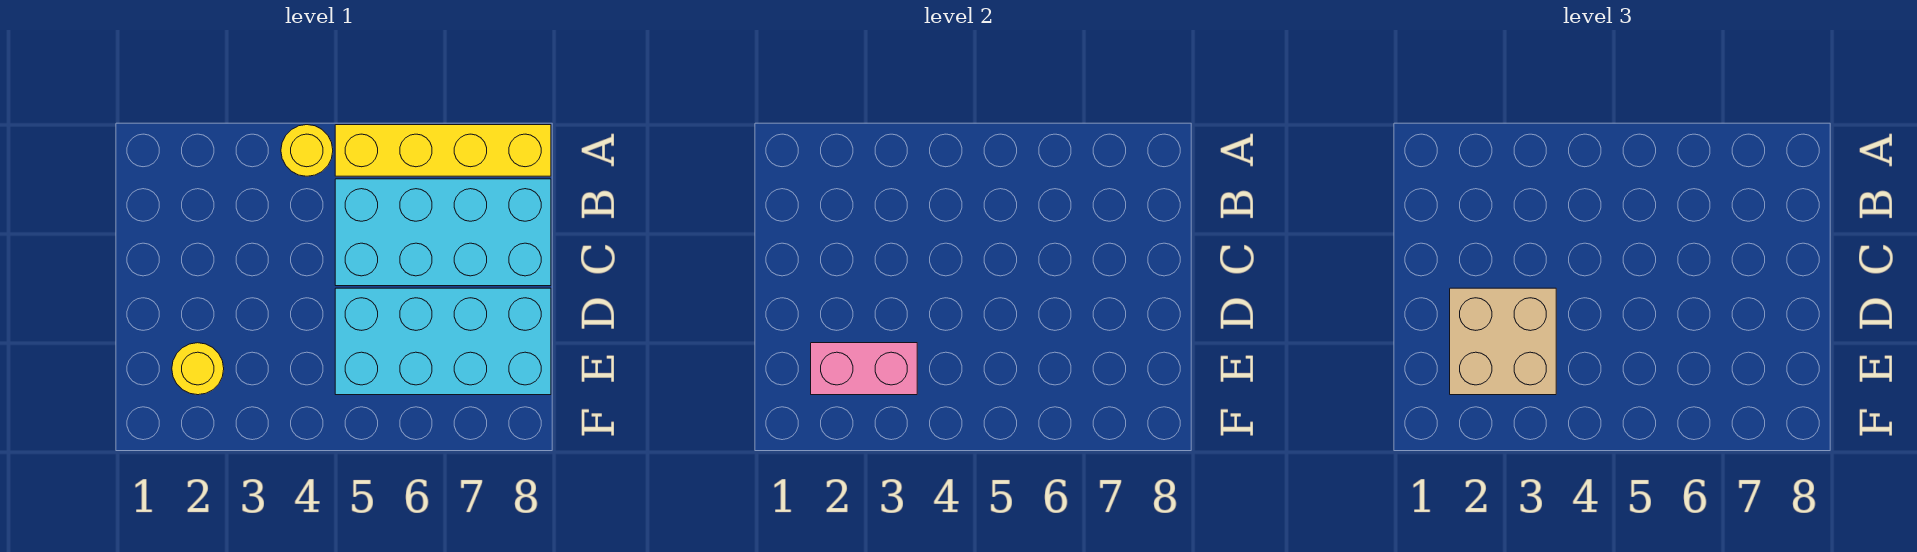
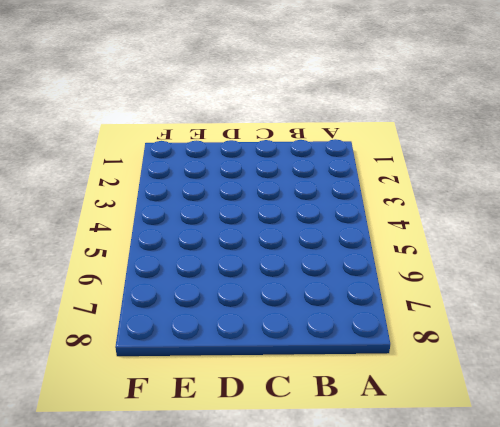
none -> yellow 1x1 round brick [281,125,333,176]
none -> yellow 1x4 brick [335,125,551,176]

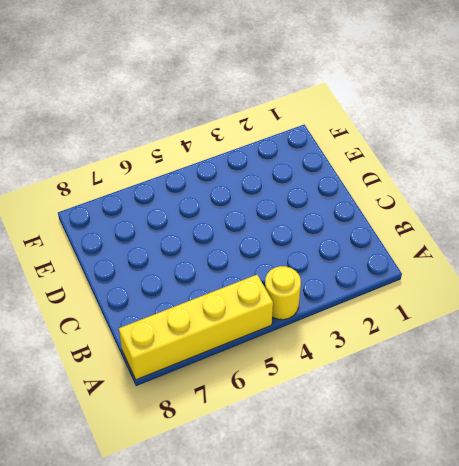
none -> cyan 2x4 brick [335,179,551,286]
none -> cyan 2x4 brick [335,288,551,395]

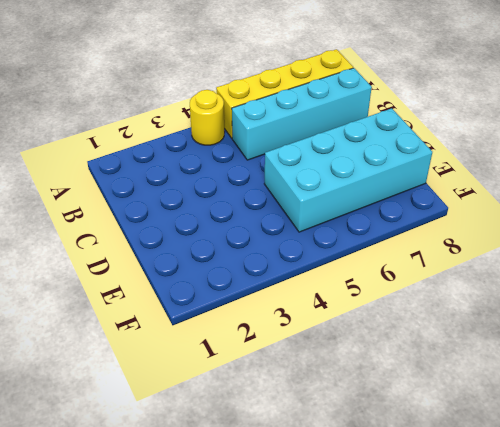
cyan 1x4 brick [232,68,372,160] -> cyan 2x4 brick [335,179,551,286]
none -> yellow 1x1 round brick [172,343,224,395]
none -> pink 1x2 brick [811,343,917,395]

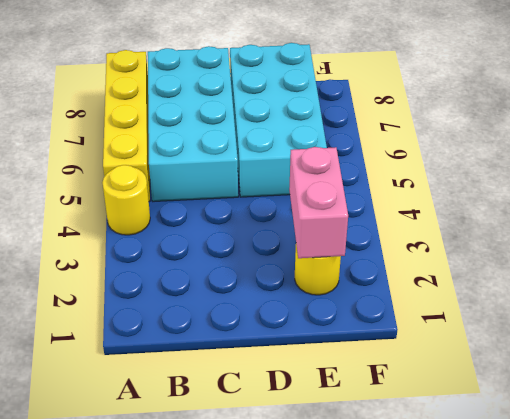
none -> tan 2x2 brick [1450,288,1556,395]

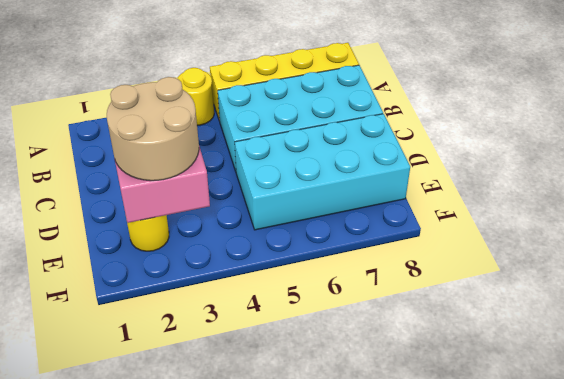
tan 2x2 round brick [107,77,199,181] -> tan 2x2 brick [1450,288,1556,395]

